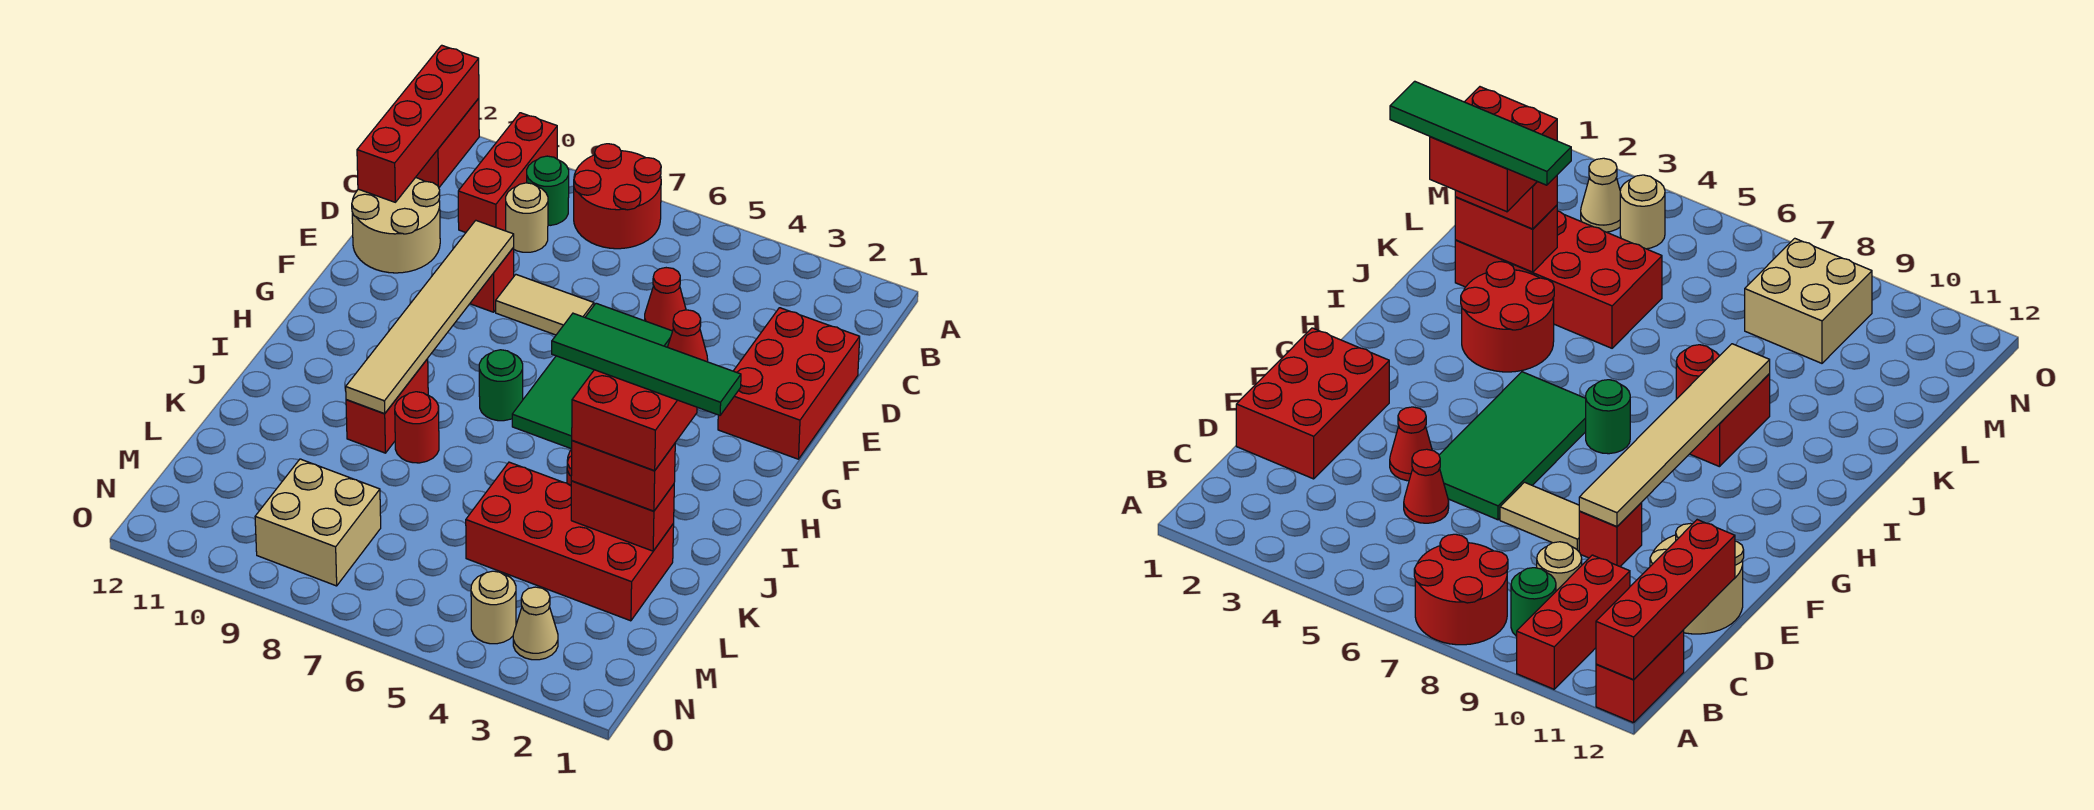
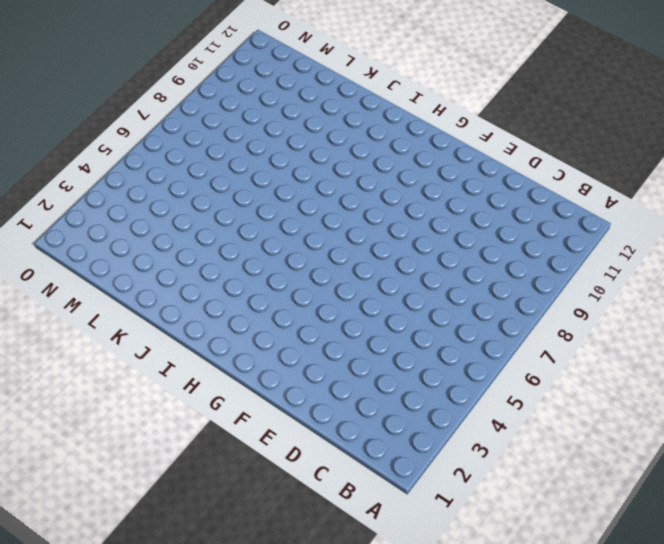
none -> red 2x2 round brick [574,144,661,249]
none -> red 1x3 brick [458,113,557,232]
none -> red 1x2 brick [416,98,479,187]

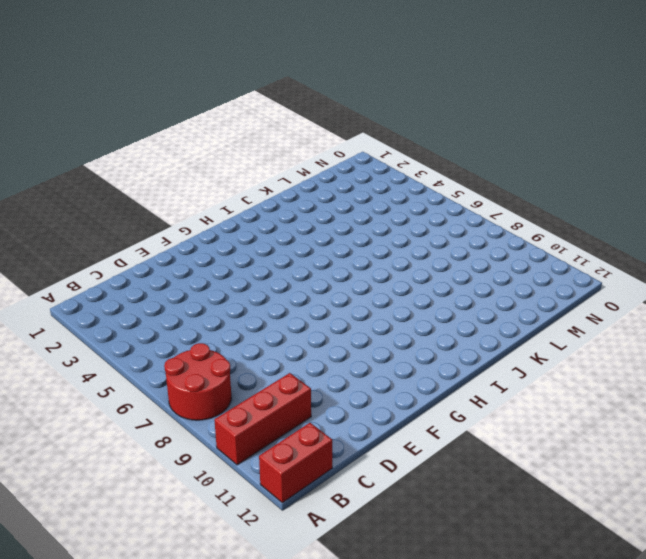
none -> green 1x1 round brick [527,156,569,225]
none -> tan 1x1 round brick [506,183,548,252]
none -> red 2x3 brick [718,308,860,459]

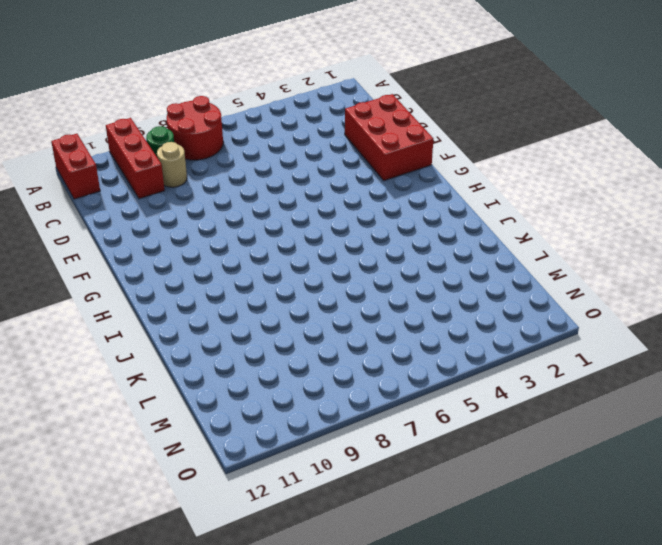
none -> red 1x1 cone [645,268,686,331]
none -> tan 2x2 round brick [352,177,440,273]
none -> red 1x1 cone [668,310,708,362]

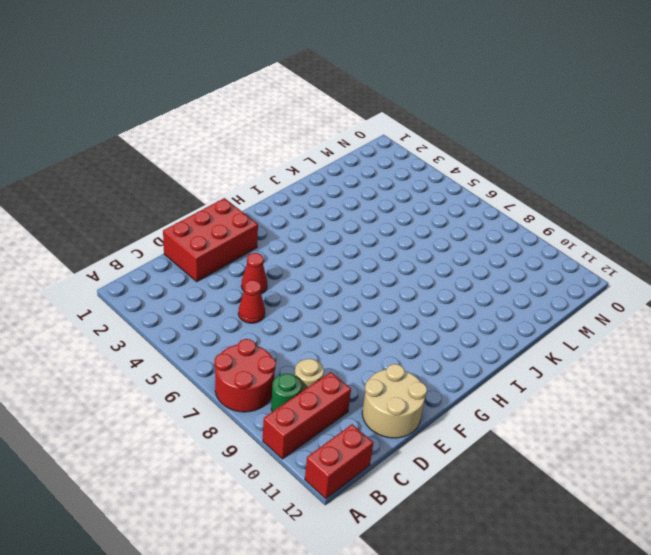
none -> green 2x4 tile [512,303,672,449]
none -> tan 1x2 tile [496,275,594,335]
none -> red 1x1 brick [470,248,514,312]

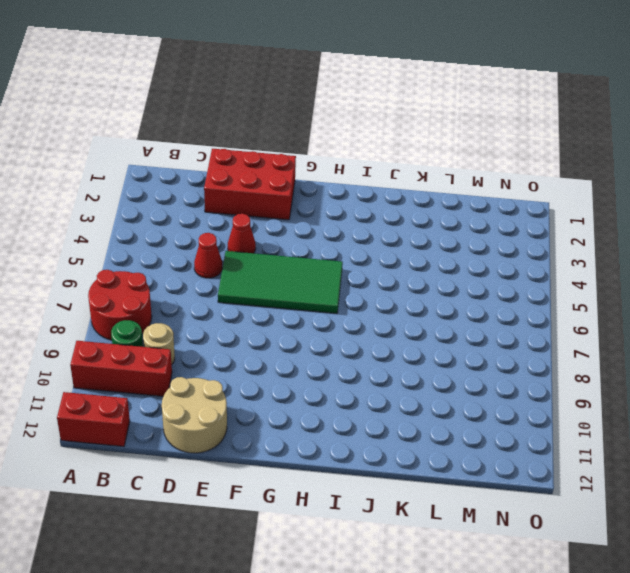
none -> tan 1x2 tile [496,275,594,335]
none -> red 1x1 brick [470,248,514,312]
none -> green 1x1 round brick [479,350,523,421]

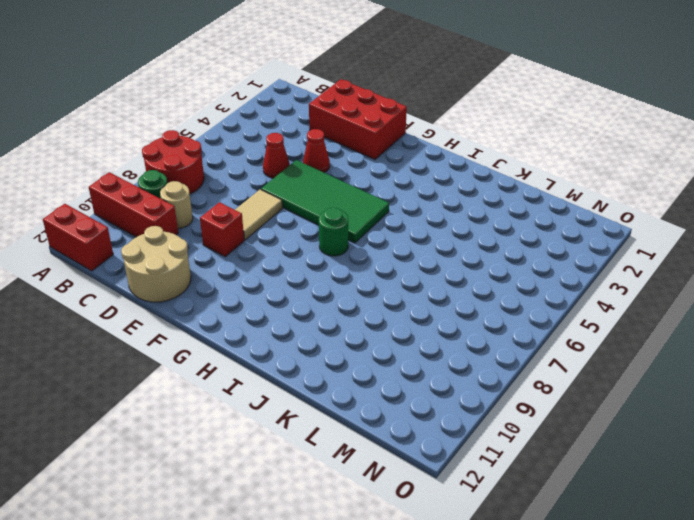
none -> red 2x2 round brick [1461,262,1554,372]
none -> red 1x2 brick [346,359,428,453]
none -> red 1x1 round brick [395,392,439,463]

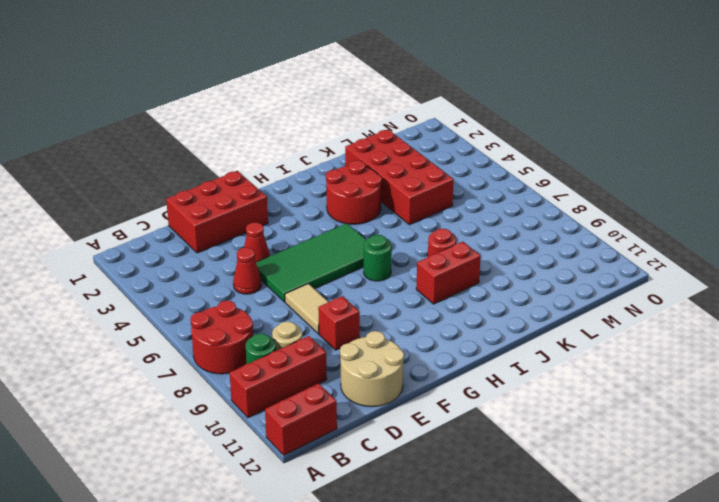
none -> tan 2x2 brick [255,459,381,586]
none -> tan 1x1 cone [513,587,558,660]
none -> tan 1x1 round brick [471,571,516,644]

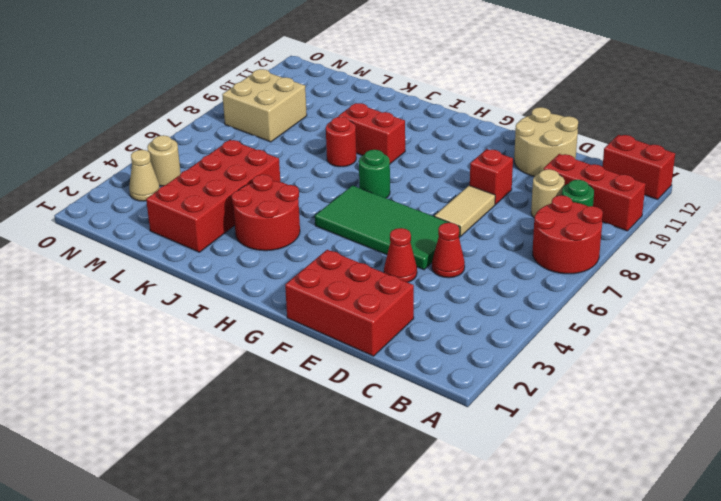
none -> red 1x4 brick [357,45,479,202]
none -> tan 1x6 tile [346,221,514,414]
none -> red 1x2 brick [571,481,674,551]

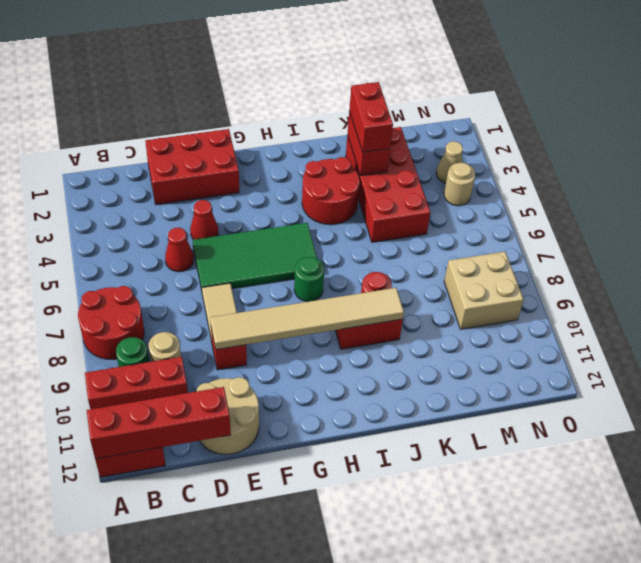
none -> red 2x2 brick [572,370,697,471]
none -> green 1x4 tile [552,313,741,415]

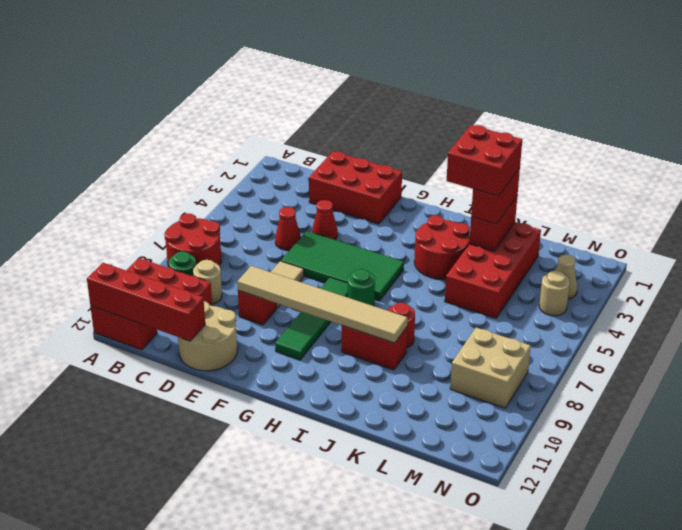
green 1x4 tile [275,277,348,360] -> green 1x4 tile moved to [552,313,741,415]

